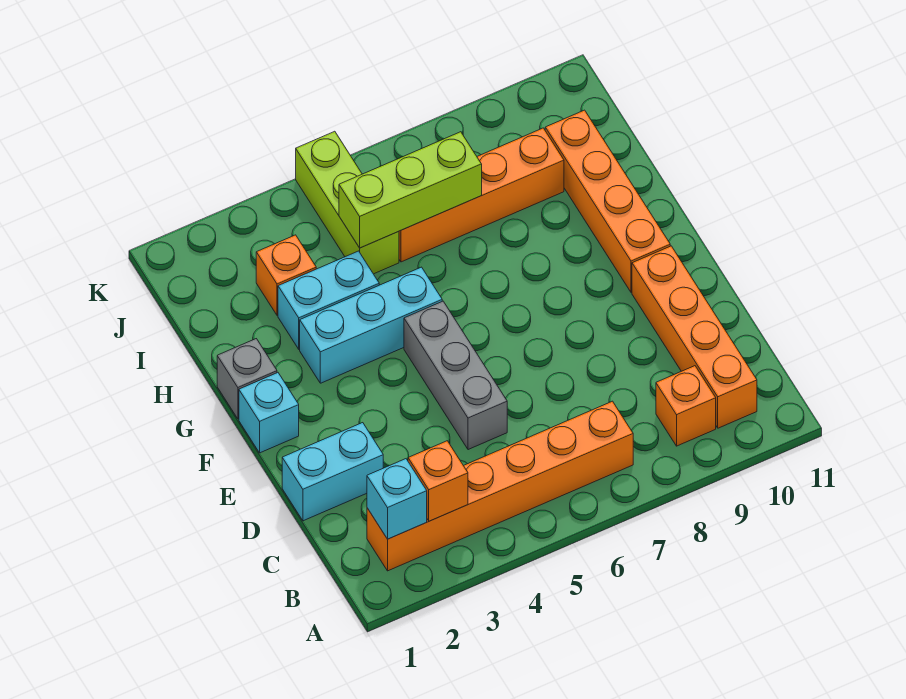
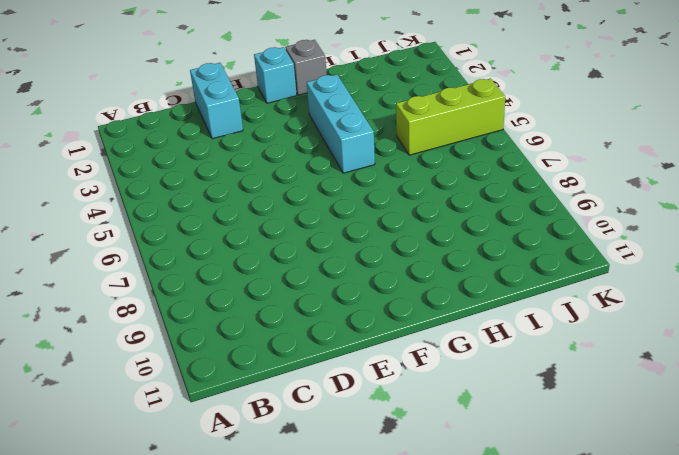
none -> orange 1x6 brick [367,401,633,571]
none -> orange 1x1 brick [656,366,716,446]
none -> orange 1x4 brick [632,246,757,428]

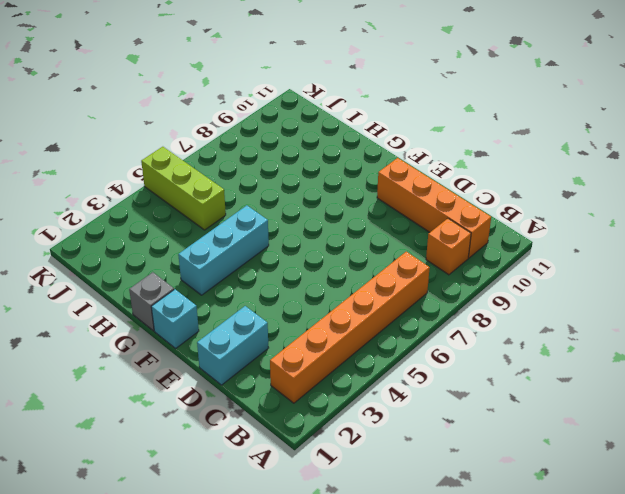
none -> grey 1x3 brick [404,301,507,450]
none -> orange 1x4 brick [545,110,670,293]
none -> cyan 1x2 brick [278,251,379,349]

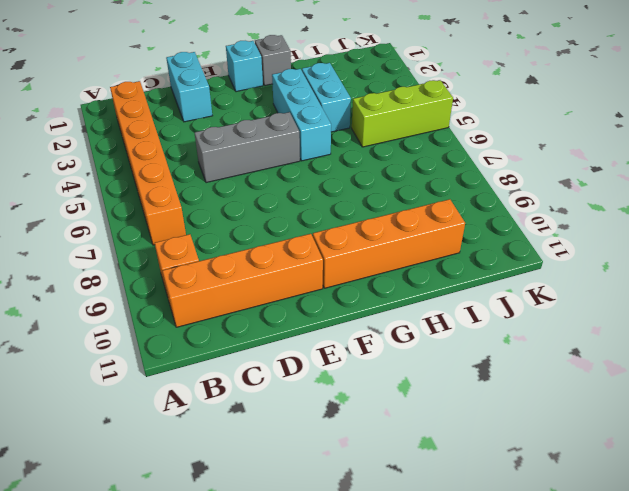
none -> orange 1x1 brick [256,235,316,315]
none -> orange 1x4 brick [399,128,564,262]
none -> cyan 1x1 brick [367,459,427,539]

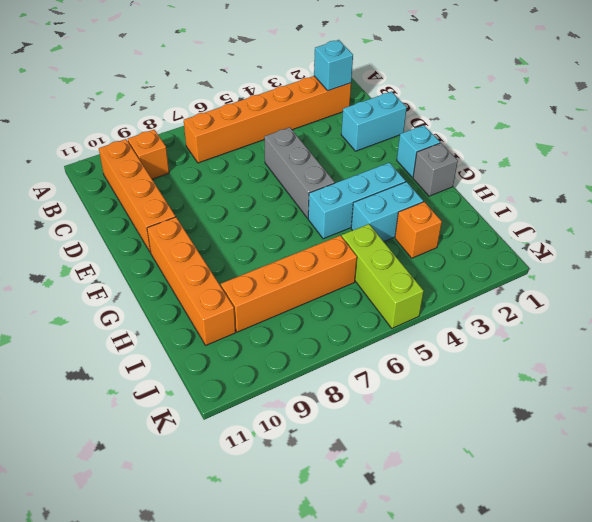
none -> orange 1x1 brick [408,441,468,521]
none -> lime 1x3 brick [339,132,482,248]

